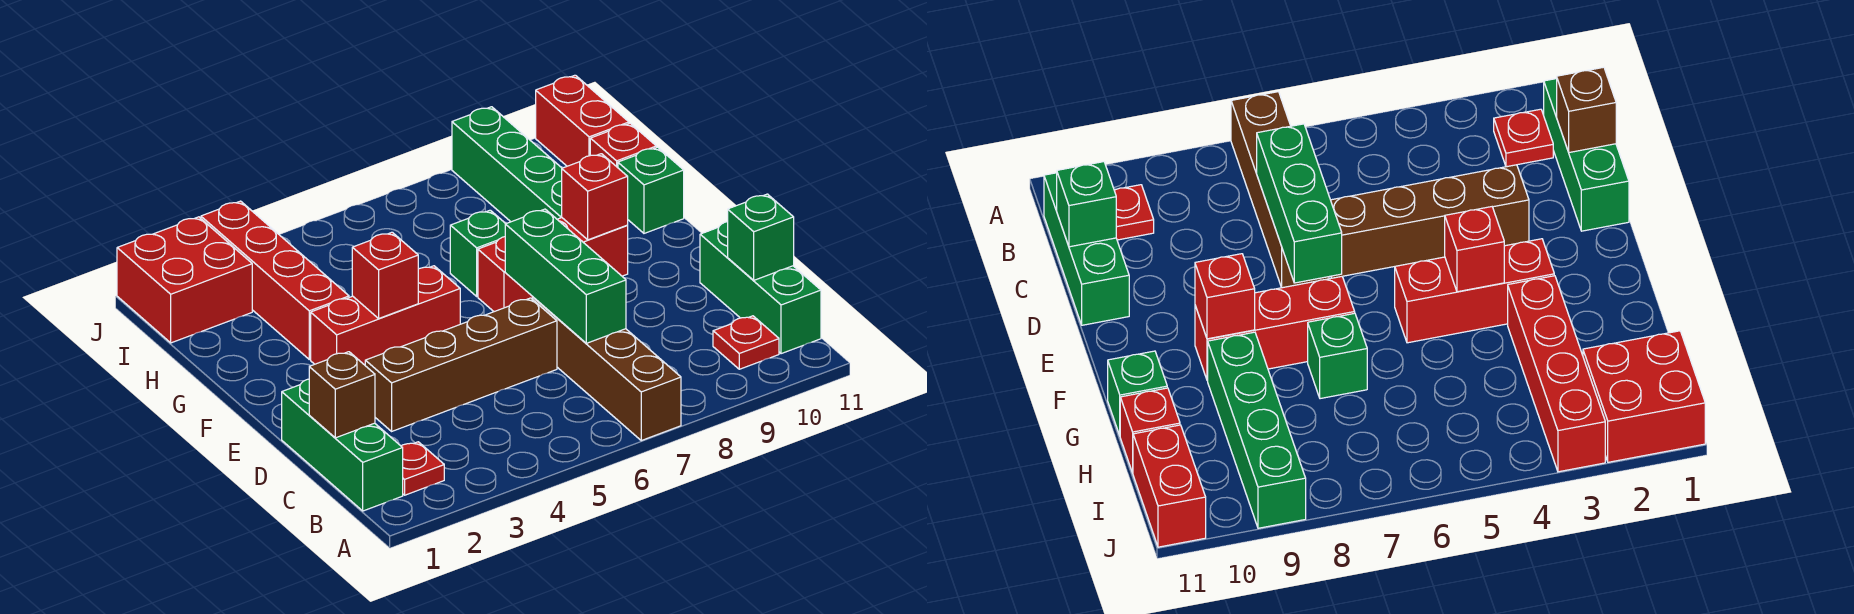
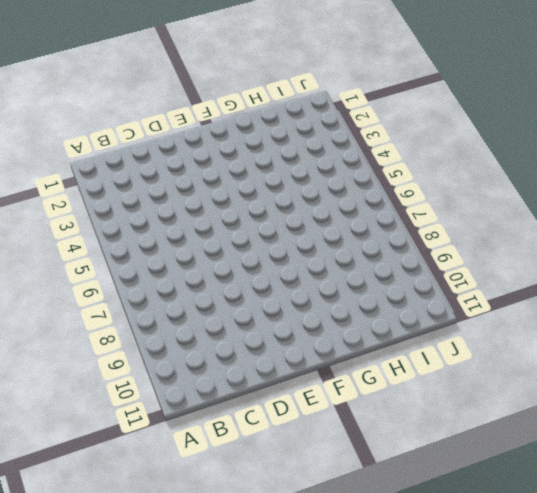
none -> brown 1x4 brick [533,297,681,441]
none -> green 1x3 brick [282,379,403,511]
none -> red 1x1 plate [401,442,444,495]

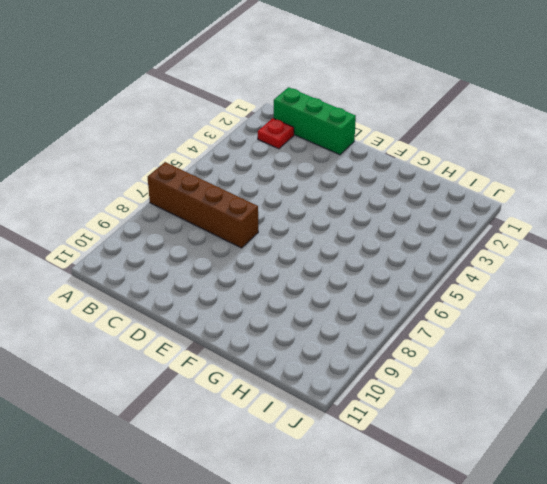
none -> red 1x1 plate [713,316,779,369]
none -> green 1x3 brick [700,222,821,354]
none -> brown 1x4 brick [365,298,557,431]

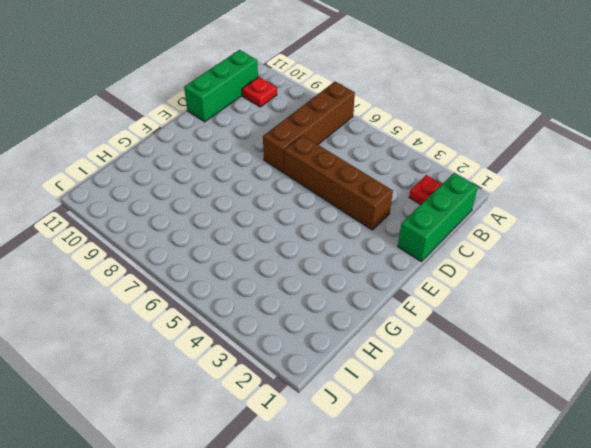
none -> red 1x3 brick [311,266,460,365]
none -> red 1x3 brick [478,218,628,312]
none -> red 1x4 brick [201,201,349,359]

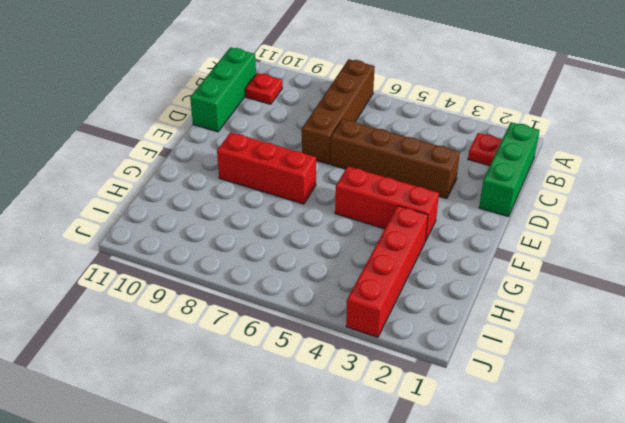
none -> green 1x1 brick [450,210,506,296]
none -> green 1x4 brick [452,107,562,222]
none -> green 1x1 brick [618,147,684,233]

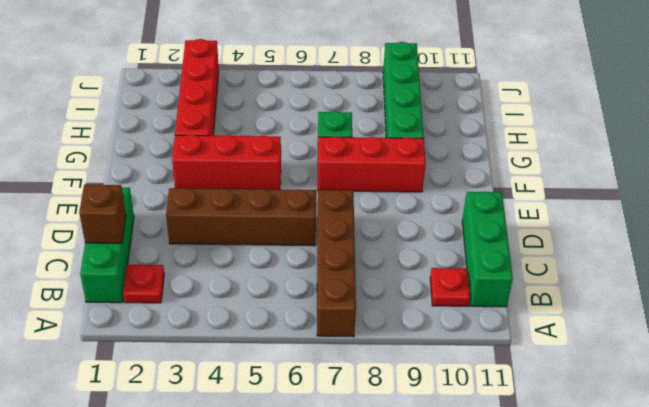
none -> green 1x1 brick [618,147,684,233]
none -> red 1x1 brick [590,123,656,168]
none -> red 2x2 brick [117,217,252,343]

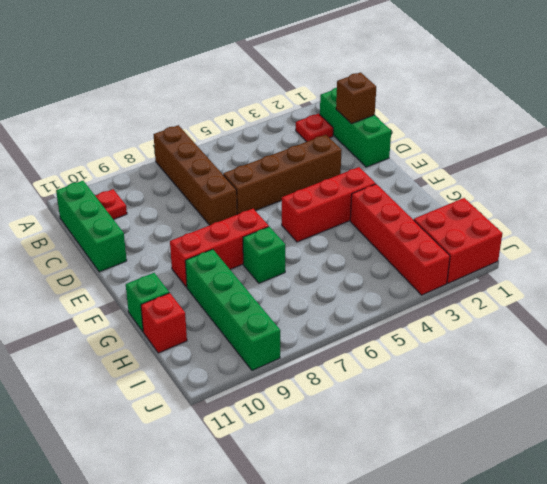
none -> red 1x2 brick [536,75,629,166]
none -> green 1x3 brick [505,209,626,343]
none -> green 1x1 brick [728,194,794,280]

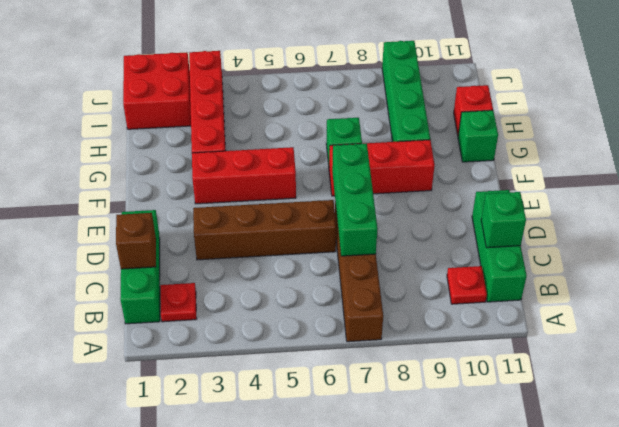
none -> red 1x2 brick [536,75,629,166]
none -> red 1x1 brick [352,232,418,318]
none -> red 1x1 brick [562,154,628,240]

